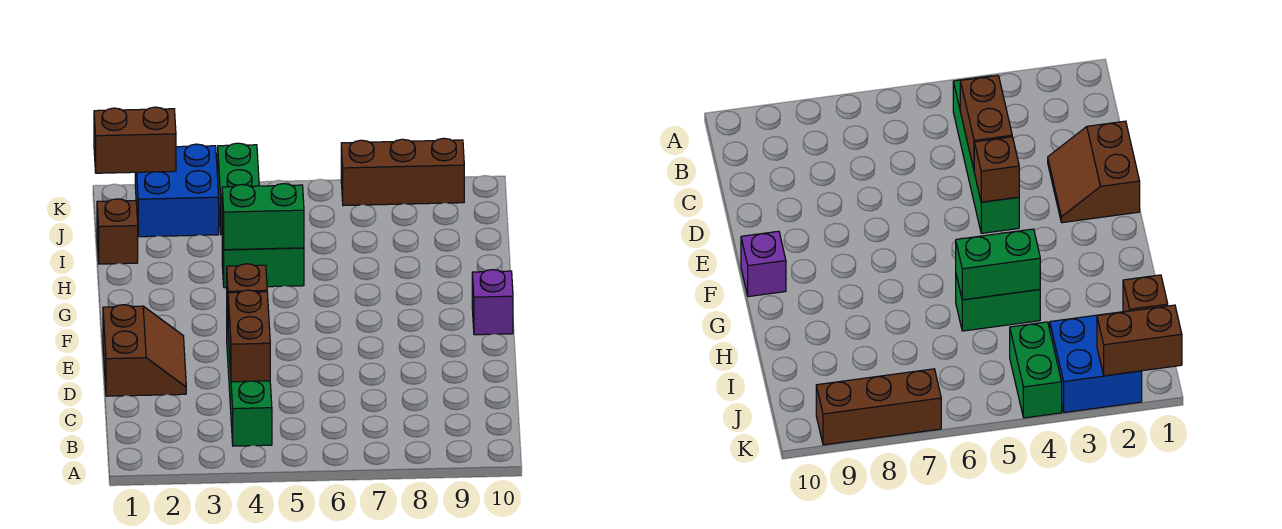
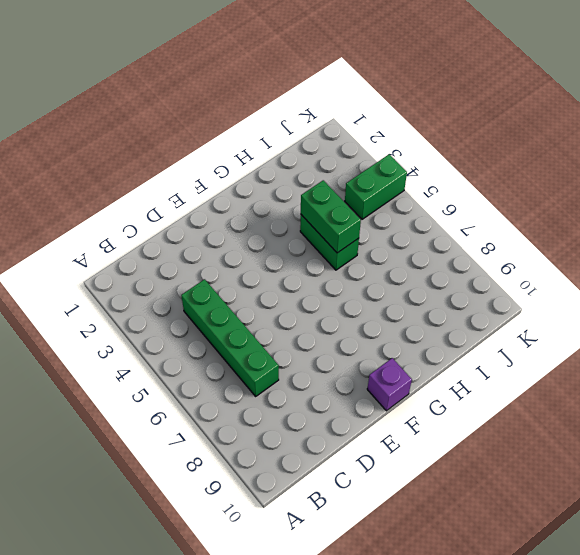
green 1x4 brick [181,279,279,396] -> green 1x4 brick turned to [227,318,272,446]
none -> brown 2x2 slope [103,305,186,396]
none -> brown 1x1 brick [97,199,138,264]
none -> blue 2x2 brick [135,144,219,237]

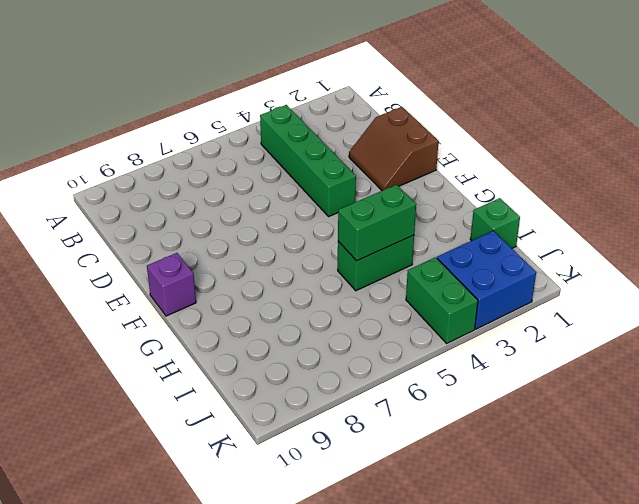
green 1x1 brick [471,198,520,248] -> brown 1x1 brick [97,199,138,264]
none -> brown 1x3 brick [341,138,464,206]
none -> brown 1x2 brick [228,290,270,382]
none -> brown 1x1 brick [227,264,267,318]

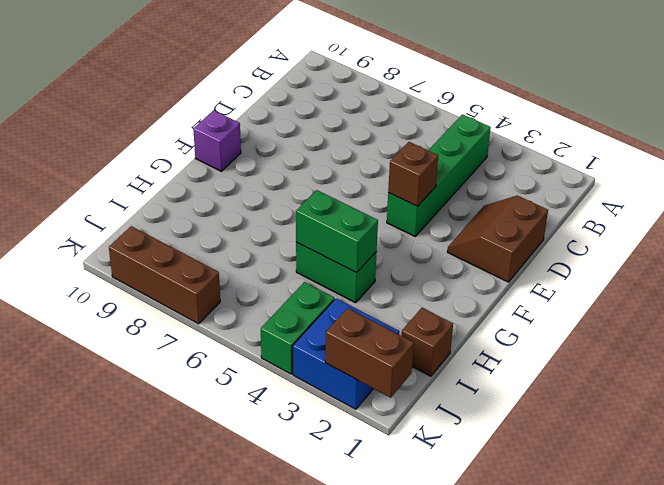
none -> brown 1x2 brick [228,290,270,382]

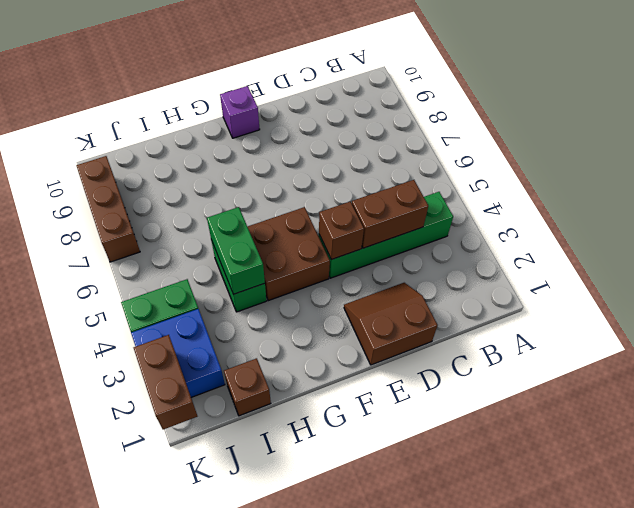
brown 2x2 brick [247,207,330,301] -> none

